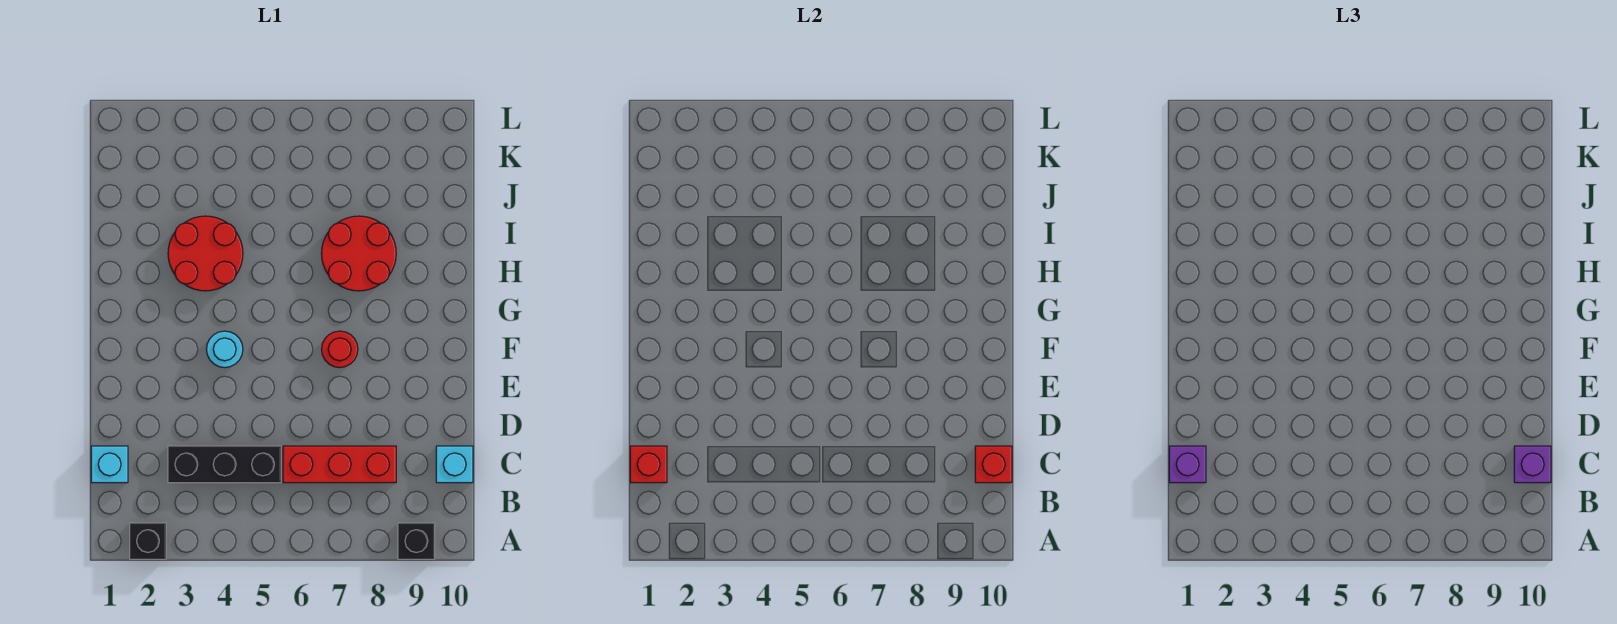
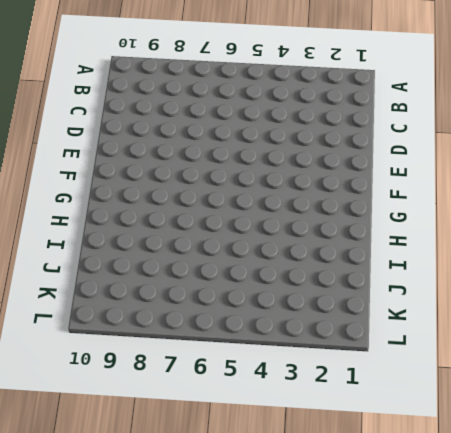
none -> black 1x1 brick [130,523,166,559]
none -> black 1x1 brick [398,523,435,559]
none -> cyan 1x1 brick [91,446,128,483]

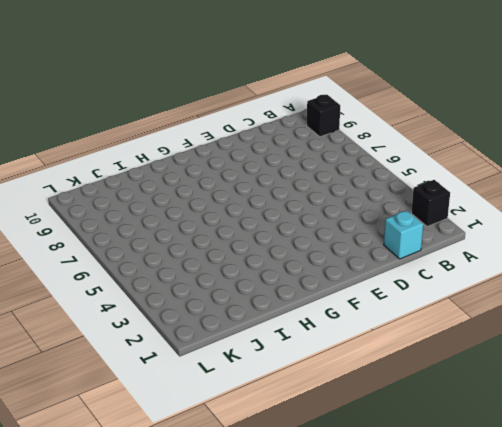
none -> black 1x3 brick [168,446,281,483]
none -> red 1x3 brick [283,446,396,483]
none -> cyan 1x1 brick [436,446,473,483]

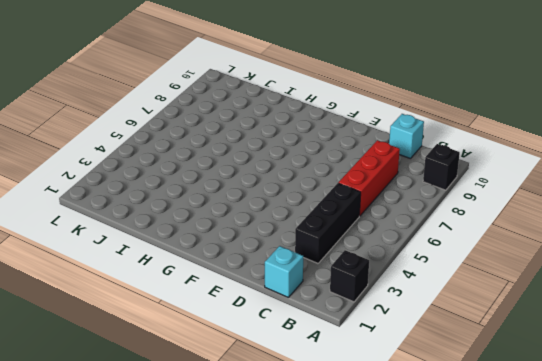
none -> cyan 1x1 round brick [206,331,243,368]
none -> red 1x1 round brick [321,331,358,368]
none -> red 2x2 round brick [168,216,243,291]

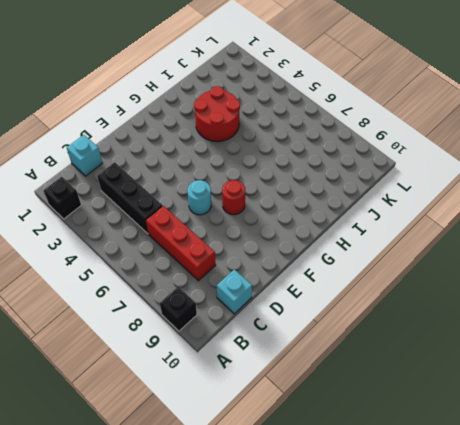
cyan 1x1 round brick [187,180,211,215] -> cyan 1x1 round brick moved to [206,331,243,368]
none -> red 2x2 round brick [321,216,396,291]
none -> red 1x1 brick [630,446,667,483]
none -> red 1x1 brick [975,446,1012,483]

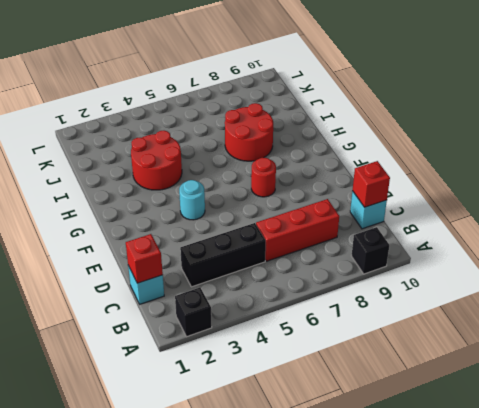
none -> purple 1x1 brick [1169,446,1206,483]
none -> purple 1x1 brick [1514,446,1551,483]

